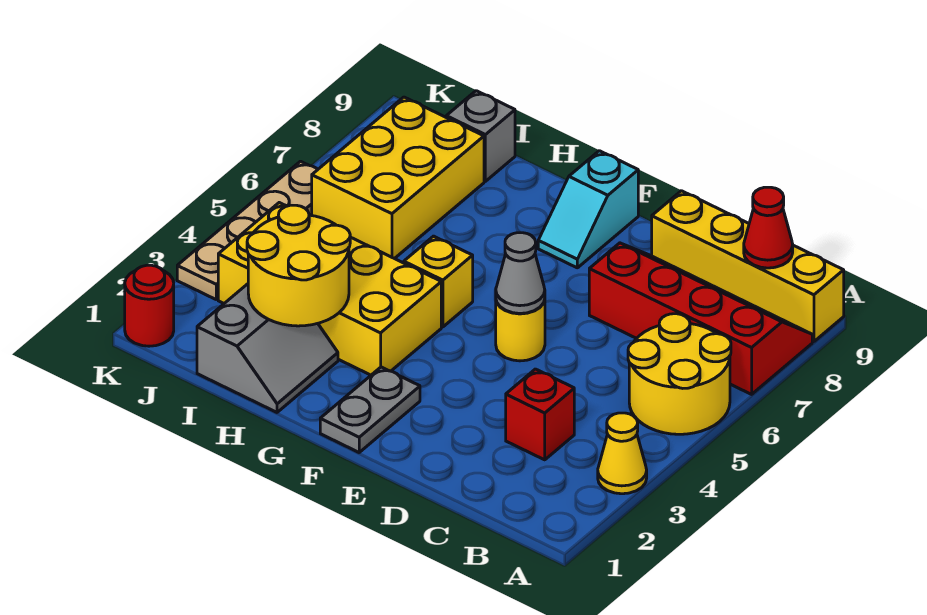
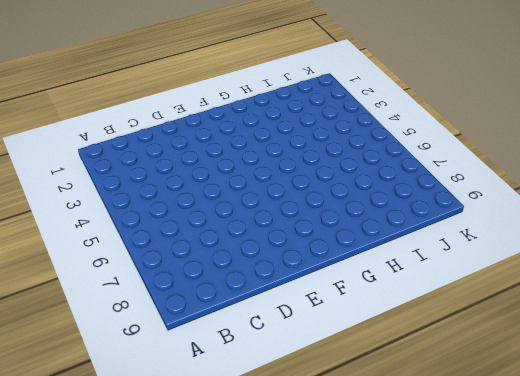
none -> yellow 1x1 cone [598,413,647,494]
none -> yellow 2x2 round brick [628,314,731,434]
none -> red 2x4 slope [589,243,812,394]

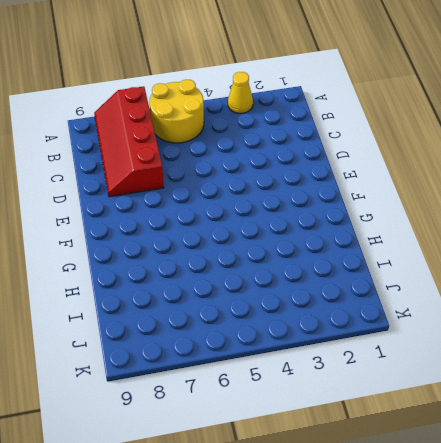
none -> yellow 1x4 brick [652,191,844,342]
none -> red 1x1 brick [506,369,574,460]
none -> yellow 1x1 round brick [496,299,545,361]

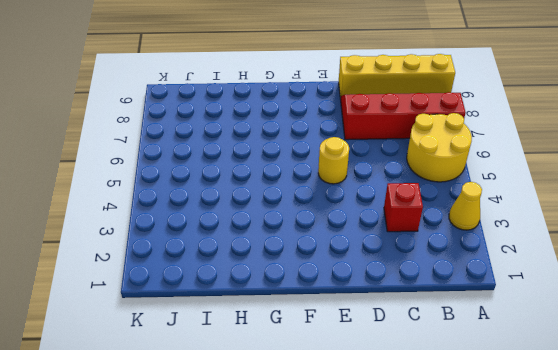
none -> grey 1x2 plate [320,367,420,452]
none -> cyan 1x2 slope [538,151,638,268]
none -> yellow 2x4 brick [218,203,441,375]

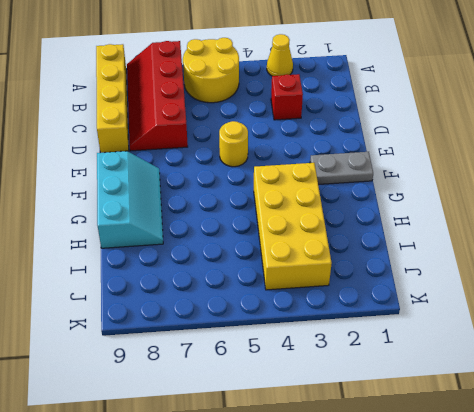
cyan 2x3 slope [97,151,163,248] -> cyan 1x2 slope [538,151,638,268]
none -> yellow 1x1 brick [404,236,473,327]
none -> grey 2x2 slope [197,284,338,412]
none -> yellow 2x3 brick [312,97,484,259]

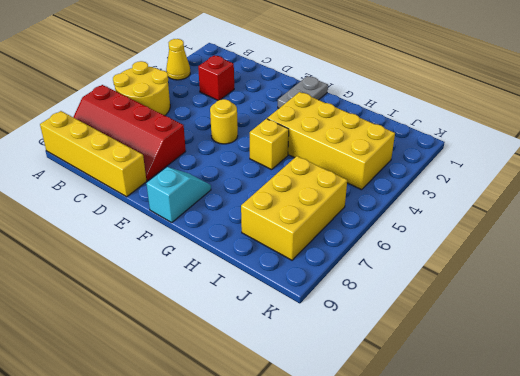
none -> grey 2x2 slope [197,284,338,412]
none -> grey 1x1 brick [446,91,515,181]
none -> red 1x1 round brick [125,265,174,346]

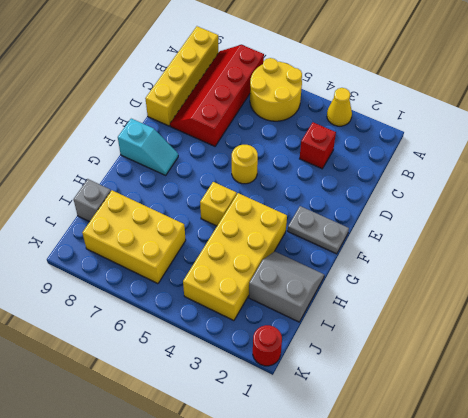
none -> tan 1x4 plate [177,161,318,299]
none -> red 1x1 cone [744,187,793,268]
none -> grey 1x1 cone [496,233,545,313]

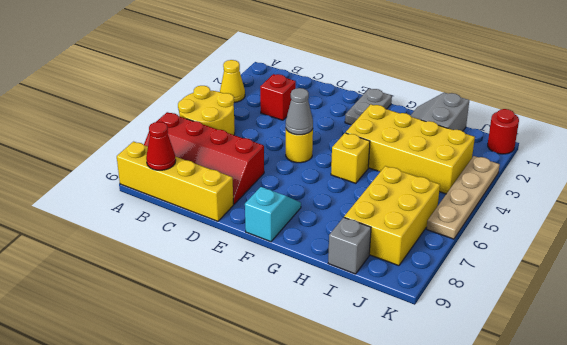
none -> yellow 2x2 round brick [247,205,350,326]

